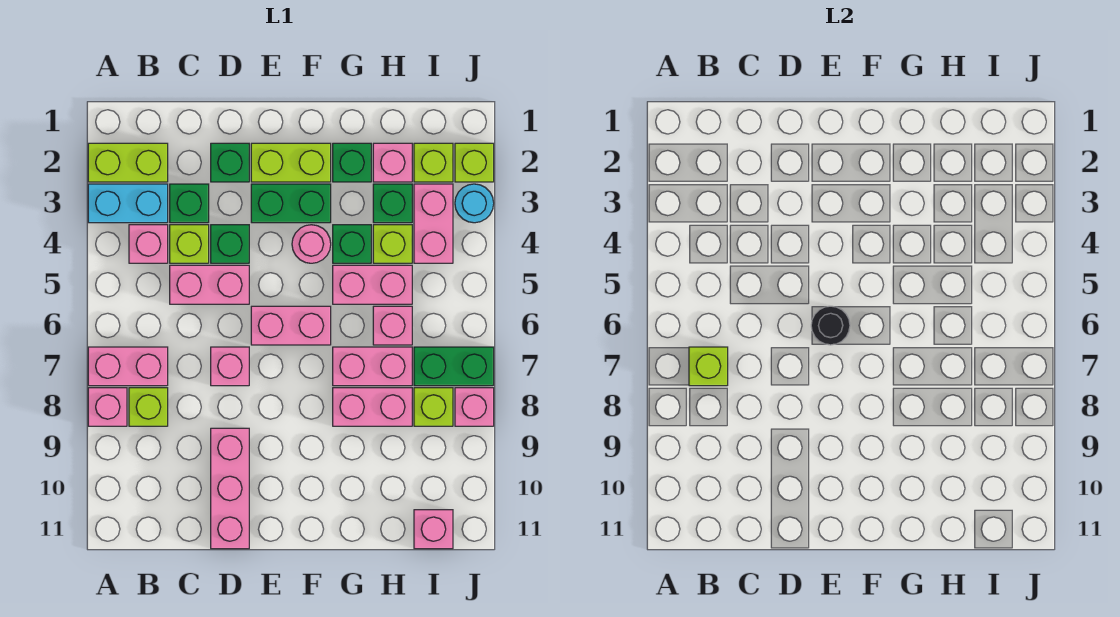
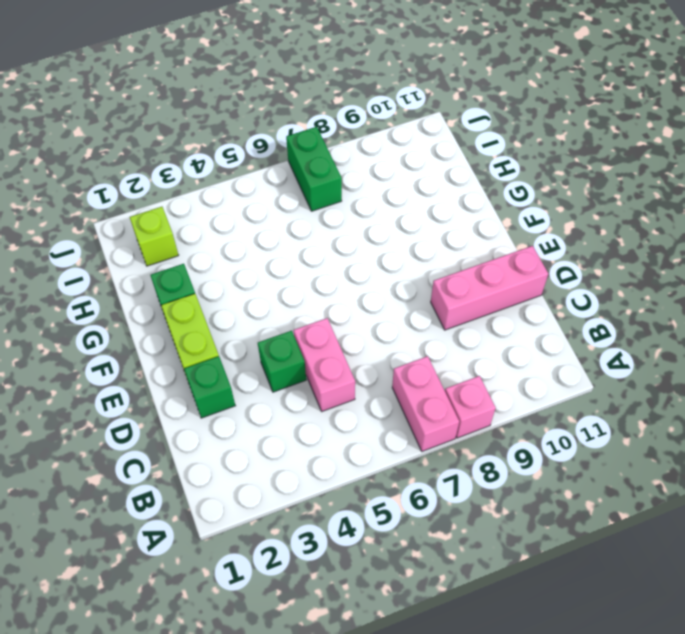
none -> lime 1x2 brick [88,143,168,182]
none -> cyan 1x2 brick [88,184,168,223]
none -> pink 1x1 brick [129,225,168,263]
none -> lime 1x1 brick [129,388,168,426]

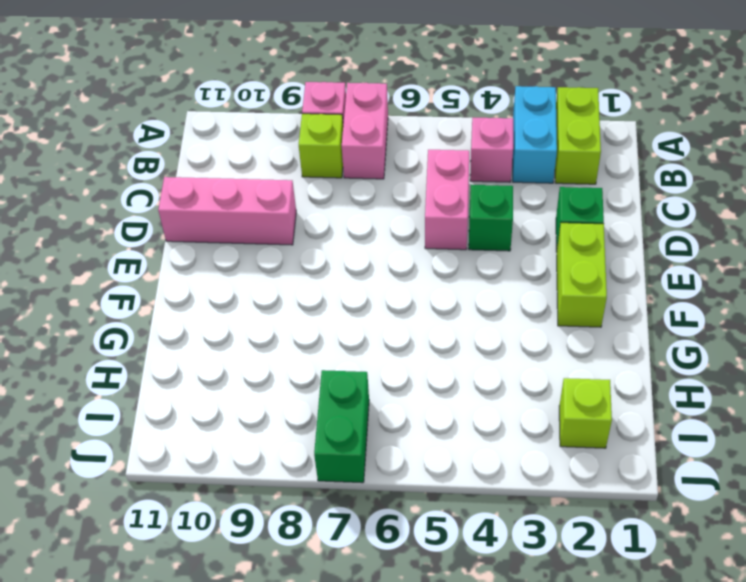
none -> green 1x1 brick [170,184,209,223]
none -> lime 1x1 brick [170,225,209,263]
none -> pink 1x1 brick [211,347,249,386]
none -> green 1x2 brick [251,184,331,223]

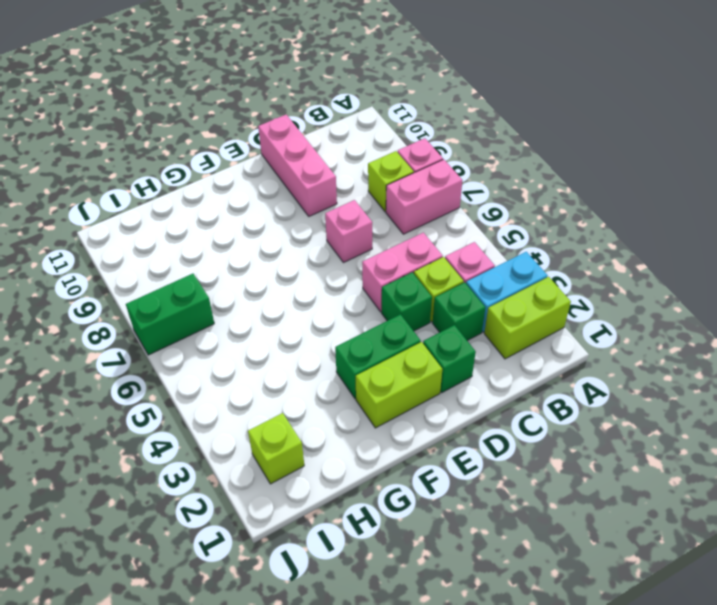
none -> pink 1x2 brick [251,306,331,345]
none -> pink 1x1 round brick [292,225,331,263]
none -> green 1x1 brick [333,143,371,182]
none -> green 1x1 brick [333,225,371,263]

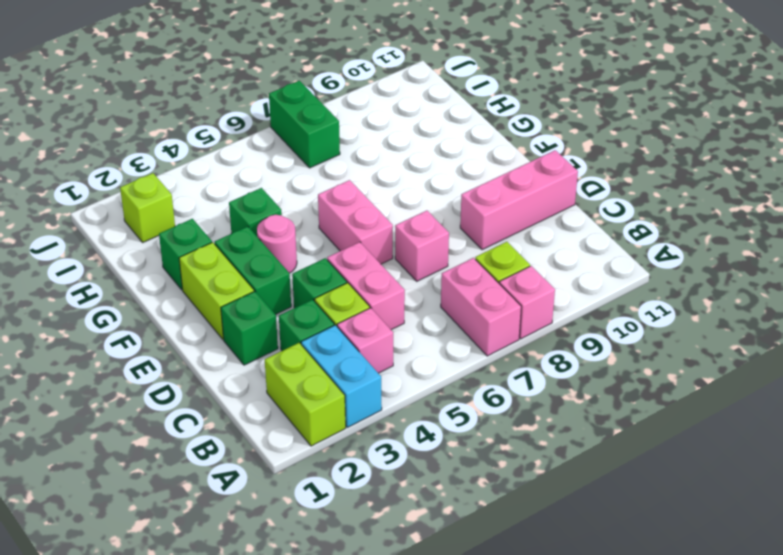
none -> pink 1x2 brick [333,265,412,304]
none -> pink 1x2 brick [333,347,412,386]
none -> pink 1x2 brick [333,388,412,426]
none -> pink 1x1 brick [373,143,412,182]

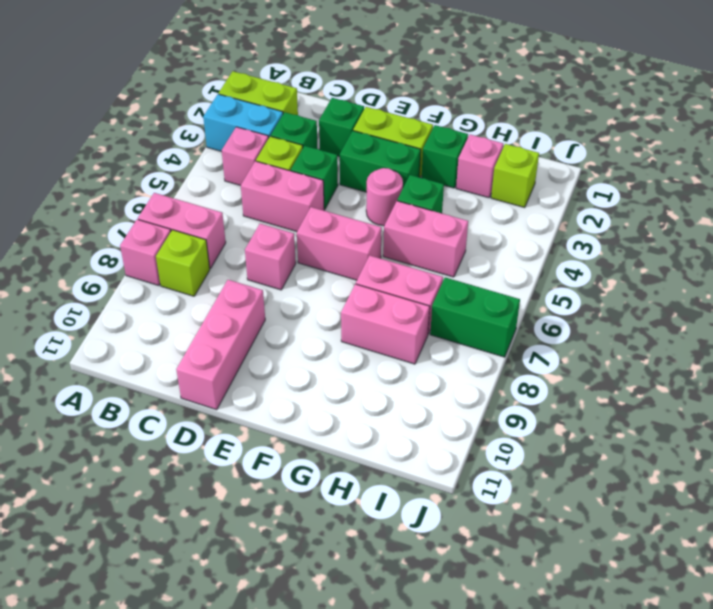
none -> green 1x1 brick [373,184,412,223]
none -> lime 1x1 brick [373,225,412,263]
none -> pink 1x1 brick [373,306,412,345]
none -> pink 1x2 brick [414,184,453,263]

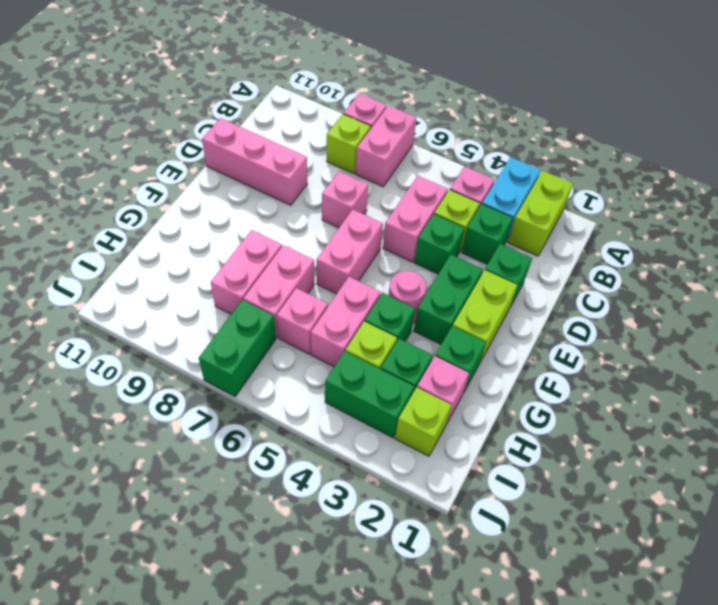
green 1x2 brick [325,351,415,438] -> pink 1x2 brick [414,184,453,263]
none -> lime 1x1 brick [414,388,453,426]
none -> pink 1x1 brick [414,510,453,549]
none -> lime 1x1 brick [455,143,494,182]
none -> cyan 1x1 round brick [455,184,494,223]

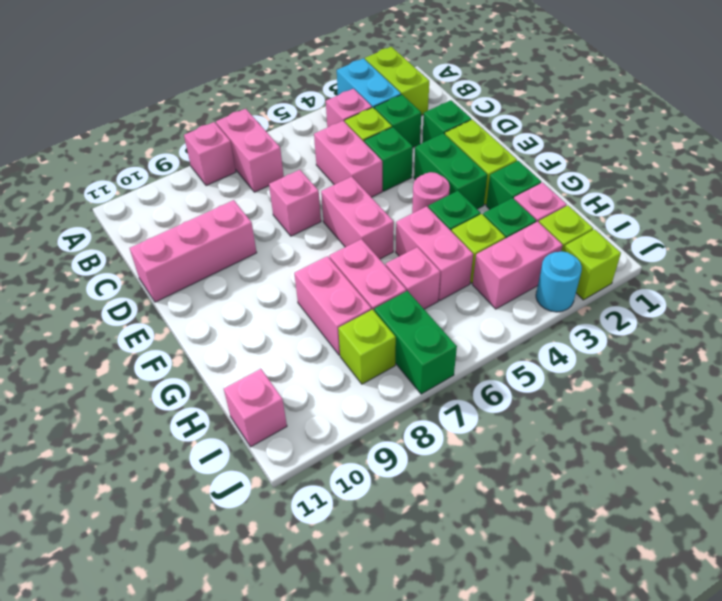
none -> lime 1x1 brick [129,388,168,426]
none -> pink 1x1 brick [455,388,494,426]
none -> lime 1x1 brick [689,347,728,386]
none -> black 1x1 round brick [811,306,850,345]

